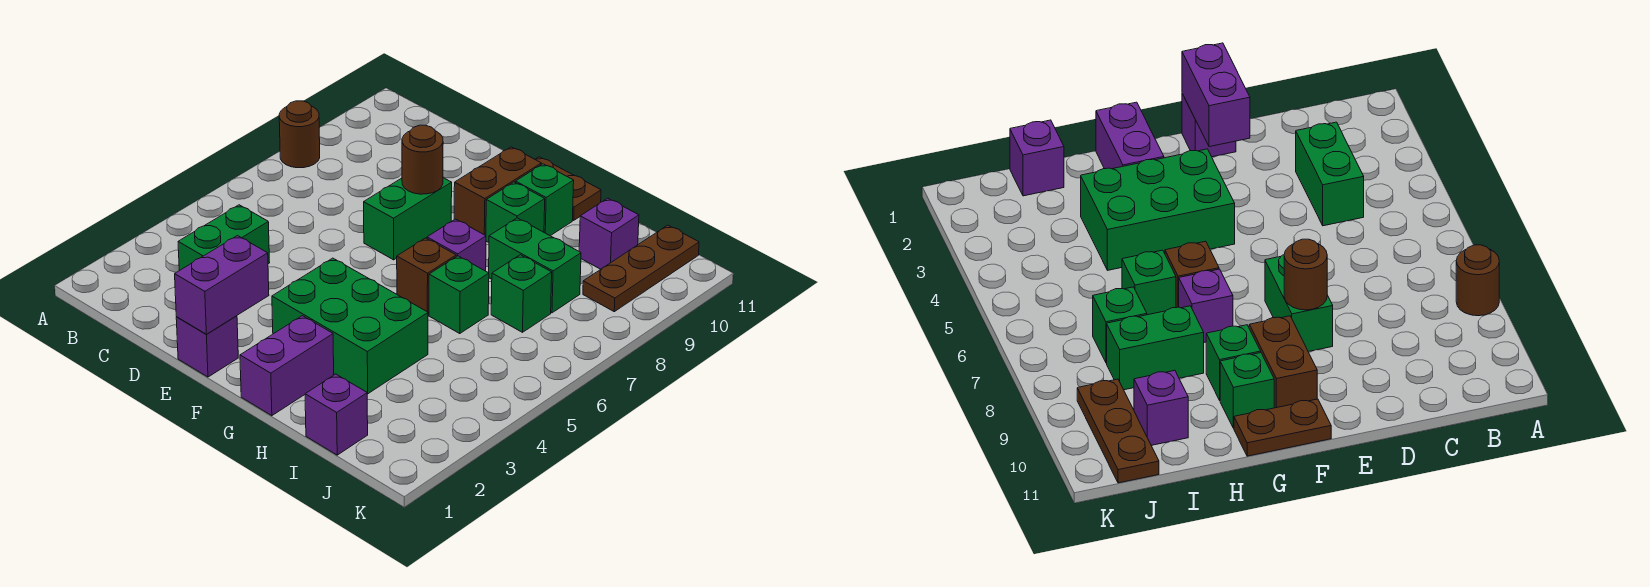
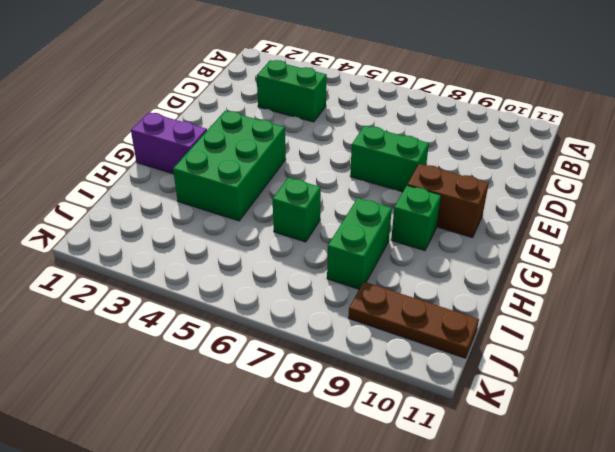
none -> brown 1x1 round brick [279,101,320,168]
none -> purple 1x1 brick [176,316,238,377]
none -> brown 1x2 plate [535,157,601,220]

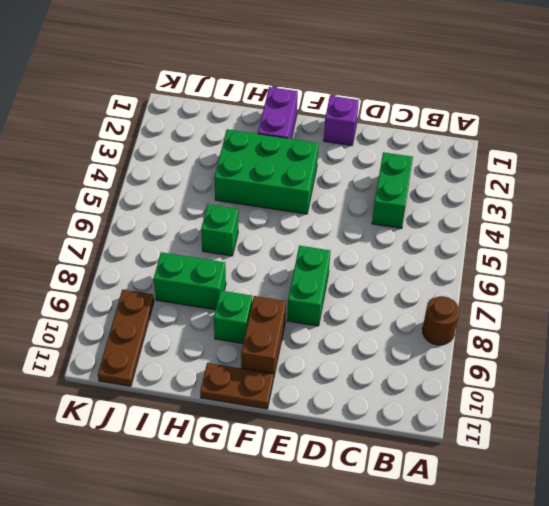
none -> brown 1x1 brick [397,238,456,315]
none -> purple 1x1 brick [427,219,486,271]
none -> green 1x1 brick [516,164,574,236]

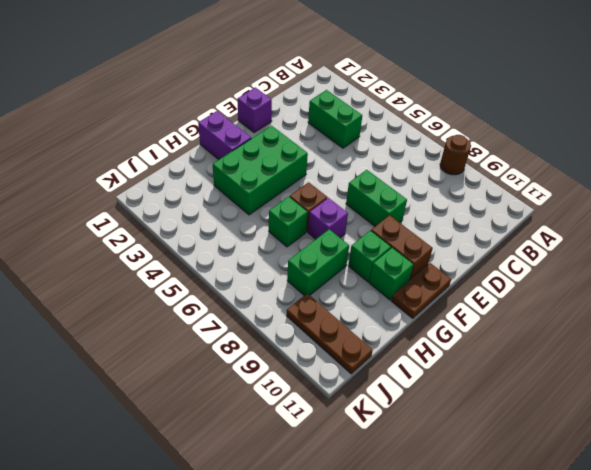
none -> purple 1x1 brick [305,374,368,455]
none -> green 1x1 brick [491,255,552,332]
none -> purple 1x1 brick [579,198,639,269]

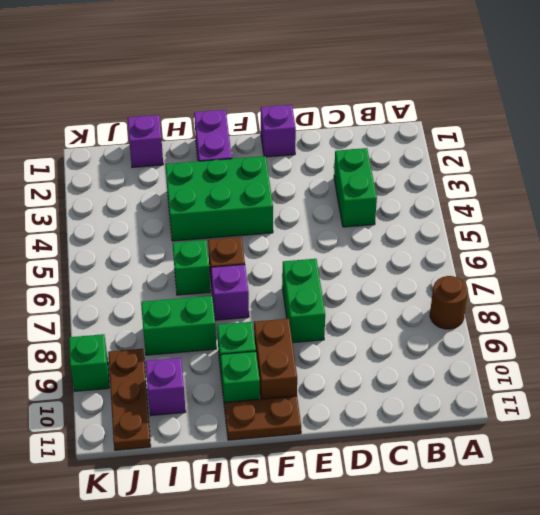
green 1x1 brick [69,334,109,391] -> green 1x1 brick moved to [491,255,552,332]
none -> purple 1x2 brick [175,236,269,334]
none -> brown 1x1 round brick [402,125,443,194]

